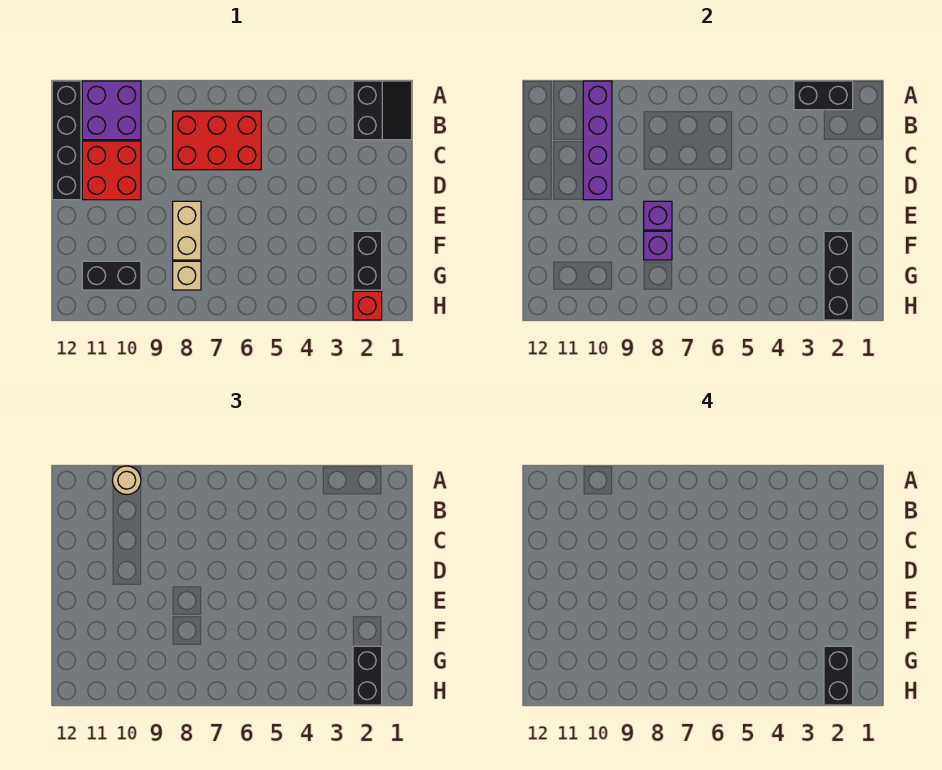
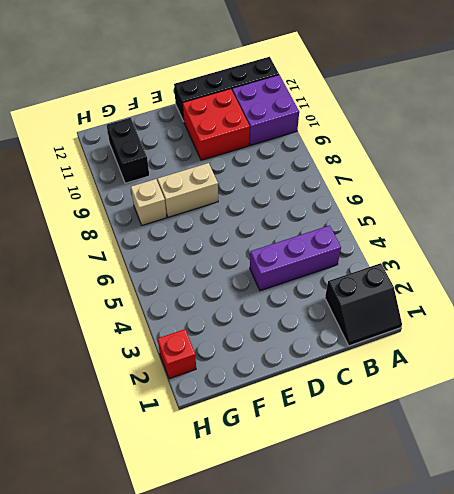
purple 1x3 brick [250,225,341,291] -> none
none -> red 2x3 brick [173,111,261,170]
none -> black 1x2 brick [353,231,382,290]
none -> black 1x2 brick [794,81,853,110]

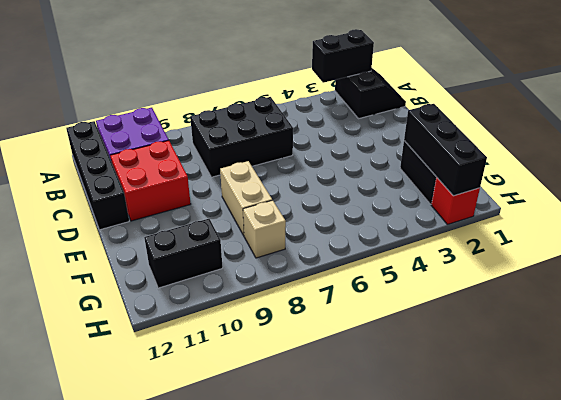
black 2x3 brick [190,97,293,177] -> red 2x3 brick [173,111,261,170]
none -> purple 1x4 brick [583,81,612,200]
none -> purple 1x1 brick [644,201,672,230]
none -> purple 1x1 brick [644,231,672,260]

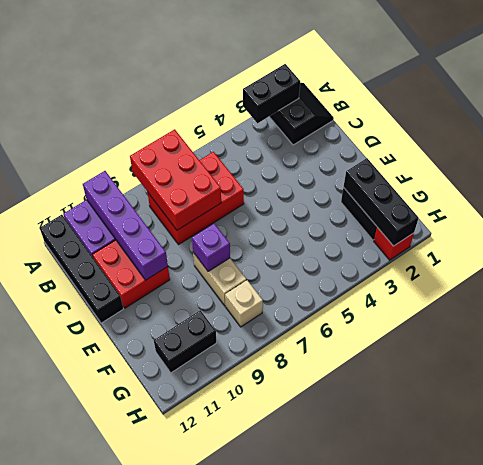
red 2x3 brick [130,129,221,230] -> none
none -> purple 1x1 brick [644,231,672,260]
none -> tan 1x1 round brick [112,466,141,495]
none -> black 1x2 brick [353,646,382,705]

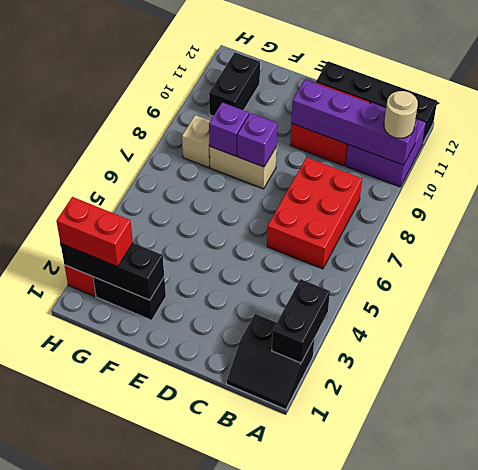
red 1x2 brick [56,197,133,267] -> black 1x2 brick [353,646,382,705]
none -> black 1x2 brick [824,646,853,705]

